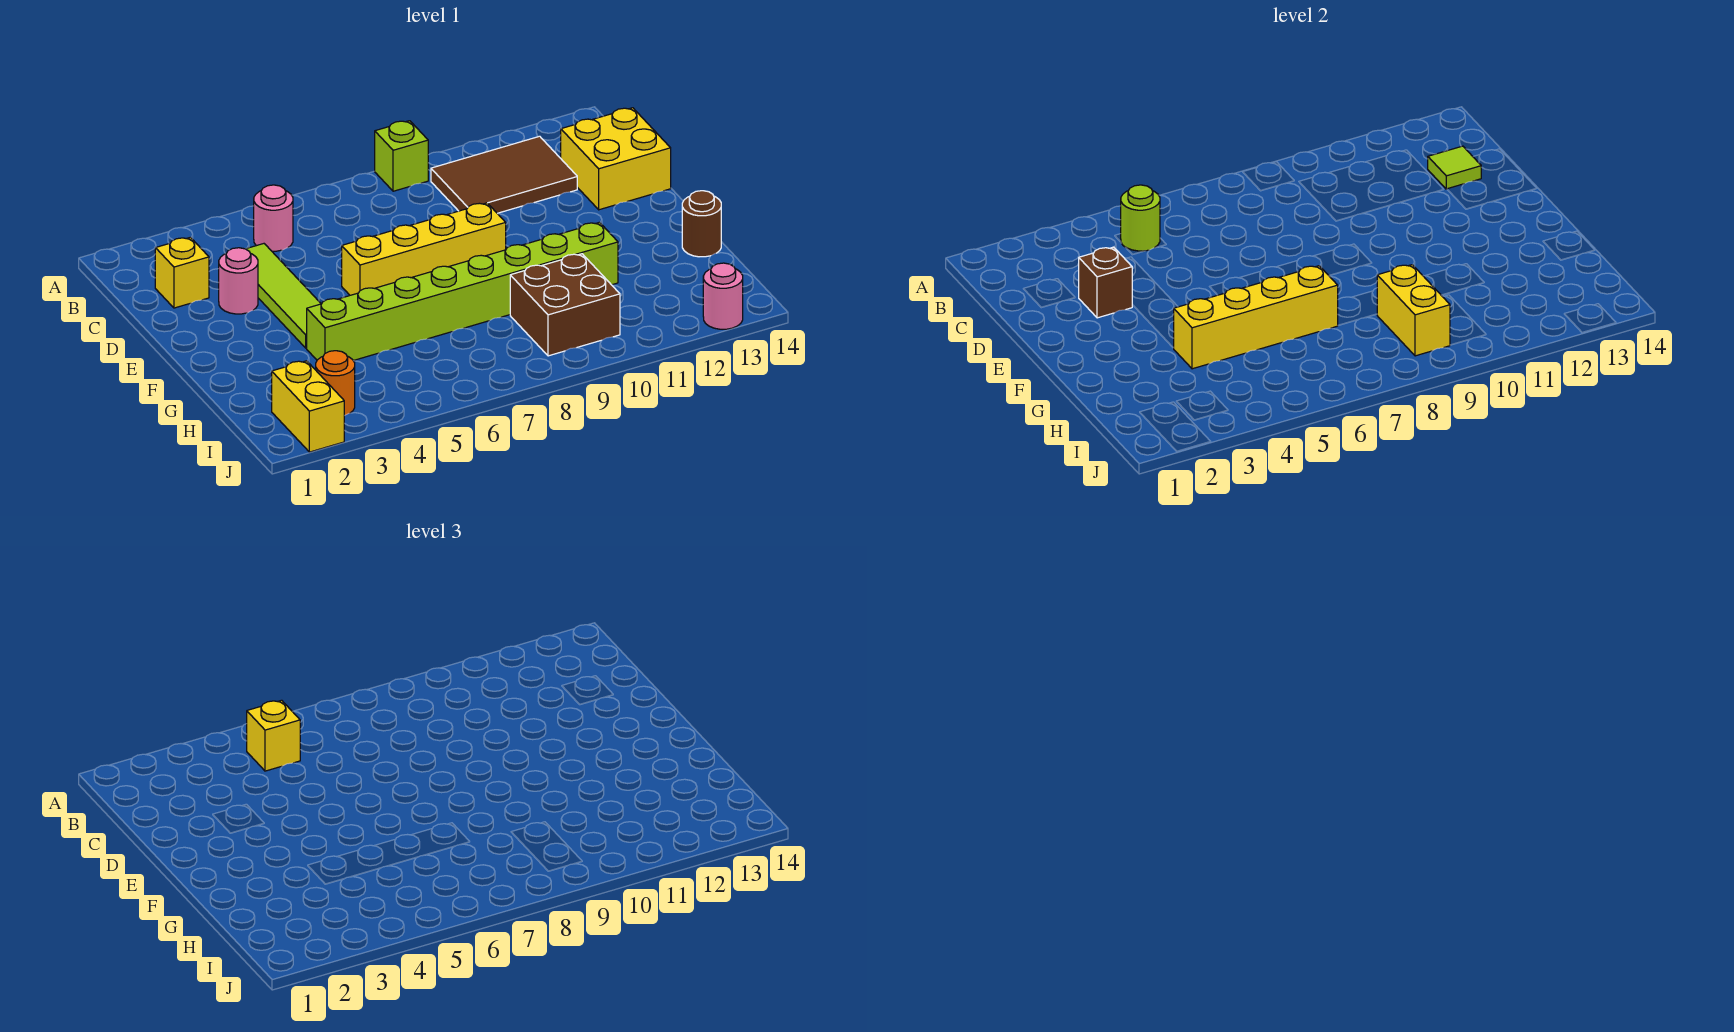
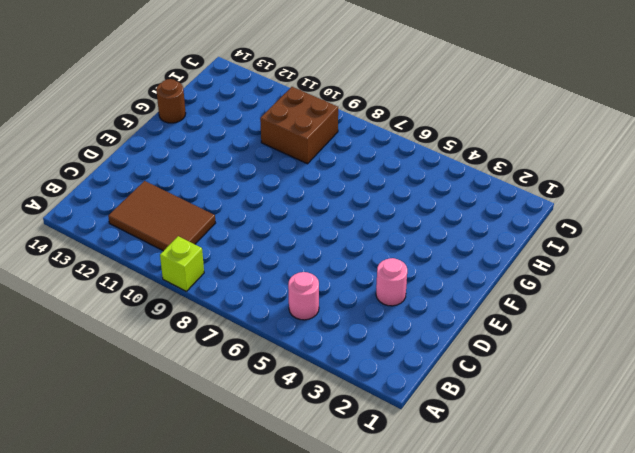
none -> yellow 1x1 brick [155,237,209,308]
none -> lime 1x4 tile [246,244,321,348]
none -> yellow 2x2 brick [561,108,671,210]

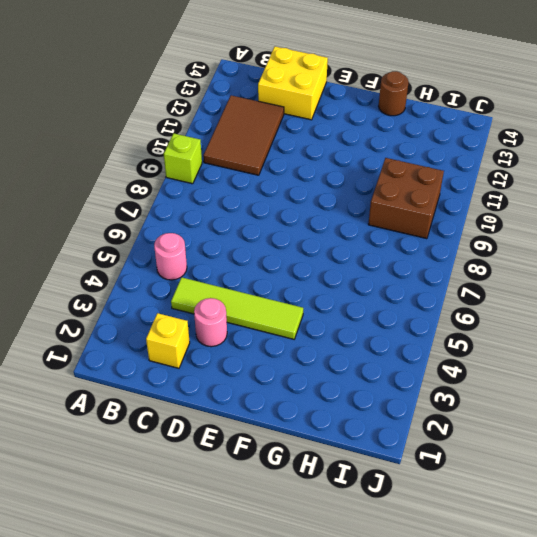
none -> yellow 1x4 brick [342,203,506,295]
none -> lime 1x8 brick [307,222,618,361]
none -> yellow 1x2 brick [272,361,344,452]

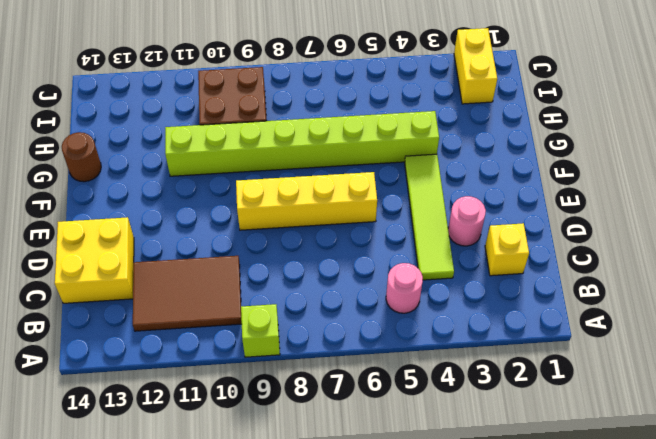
none -> orange 1x1 round brick [316,351,355,416]
none -> pink 1x1 round brick [703,263,743,329]
none -> lime 1x1 round brick [1121,185,1160,251]

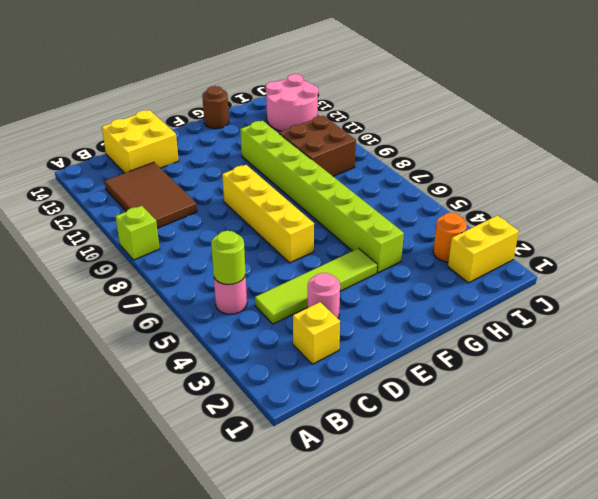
pink 2x2 round brick [266,74,318,131] -> pink 1x1 round brick [703,263,743,329]
none -> lime 1x1 tile [1428,146,1481,189]
none -> brown 1x1 brick [1079,247,1132,318]
none -> yellow 1x4 brick [1173,266,1338,369]

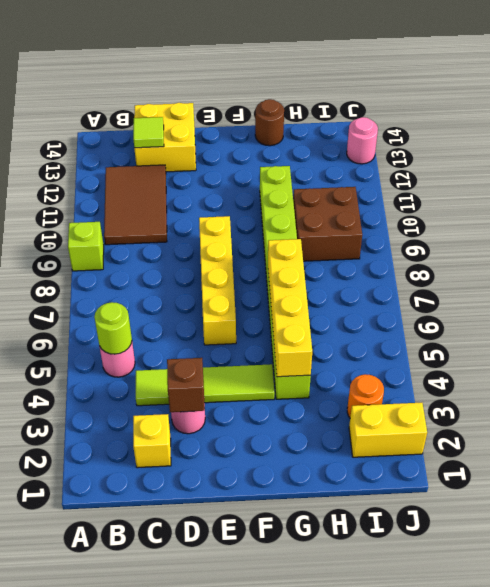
none -> yellow 1x2 brick [1377,265,1450,356]
none -> yellow 1x1 brick [247,700,300,771]

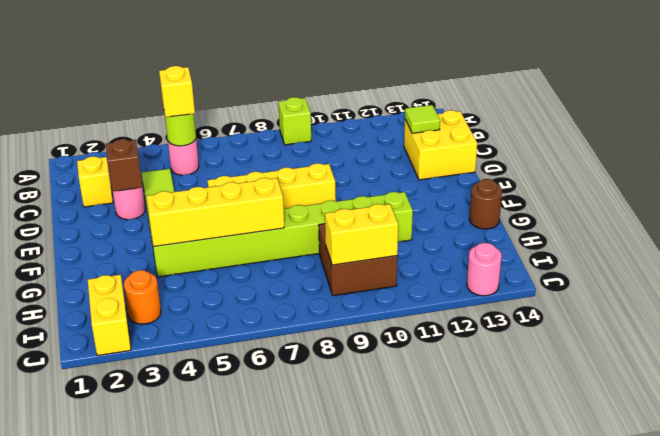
yellow 1x2 brick [325,204,398,265] -> yellow 1x2 brick turned to [1377,265,1450,356]
none -> brown 2x3 tile [431,136,577,213]

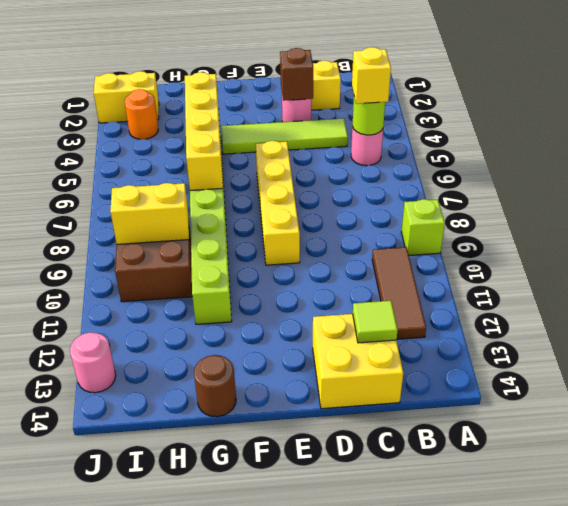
brown 1x3 tile [372,247,426,339] -> brown 2x3 tile [431,136,577,213]

